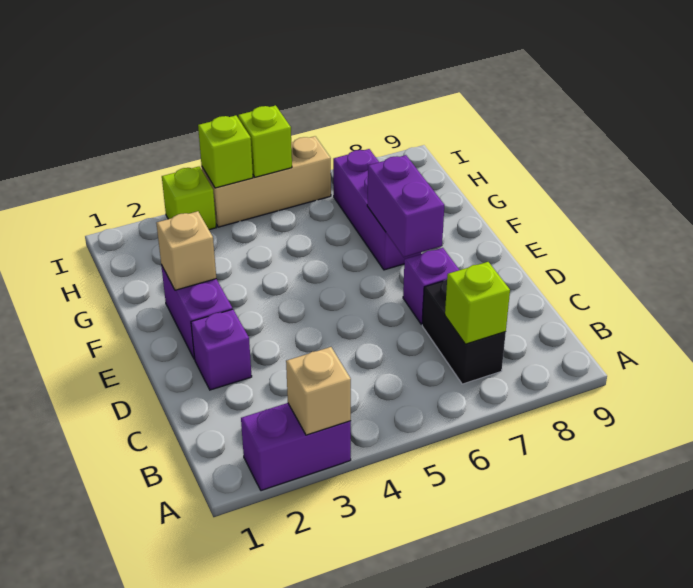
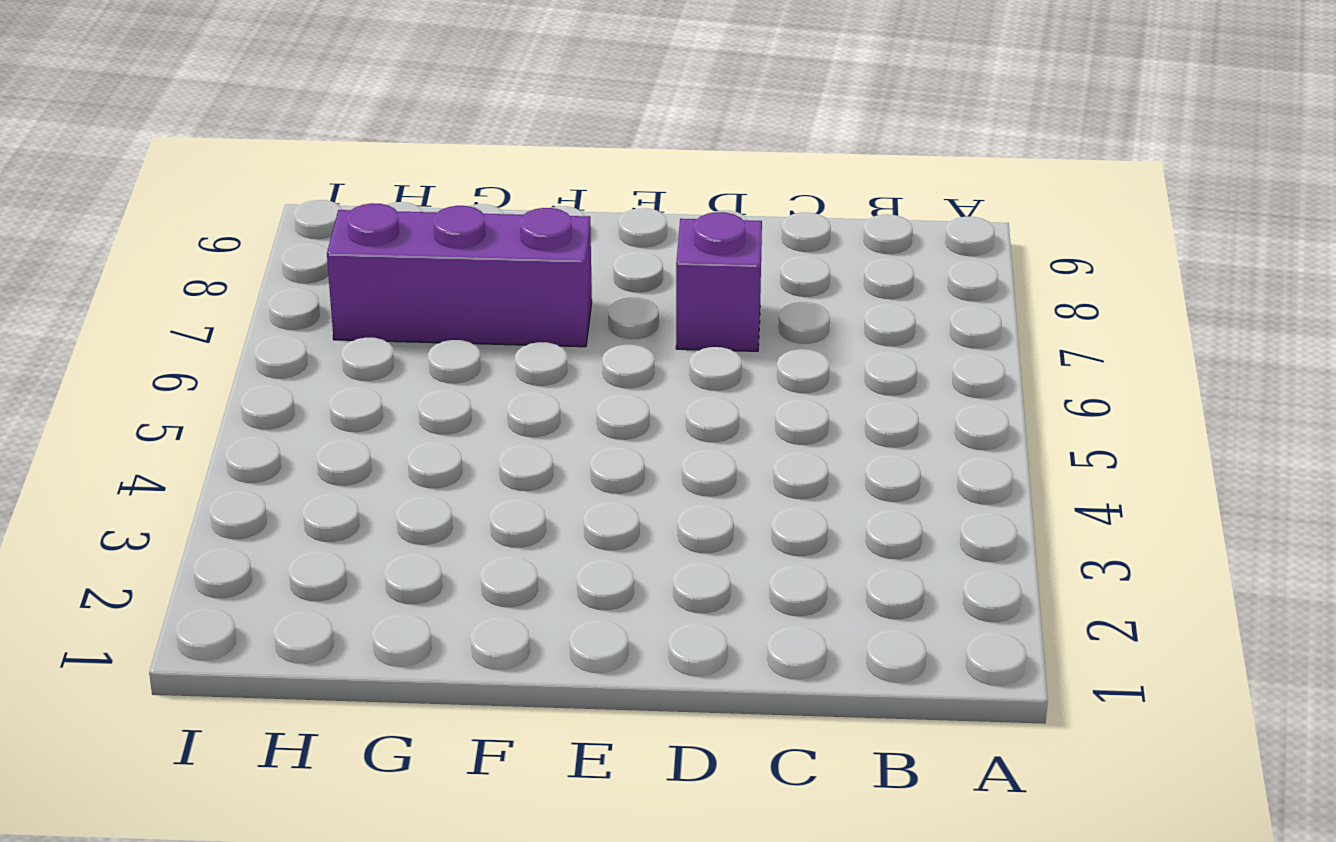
none -> purple 1x2 brick [241,403,351,491]
none -> black 1x2 brick [422,279,506,384]
none -> purple 1x1 brick [191,309,252,390]

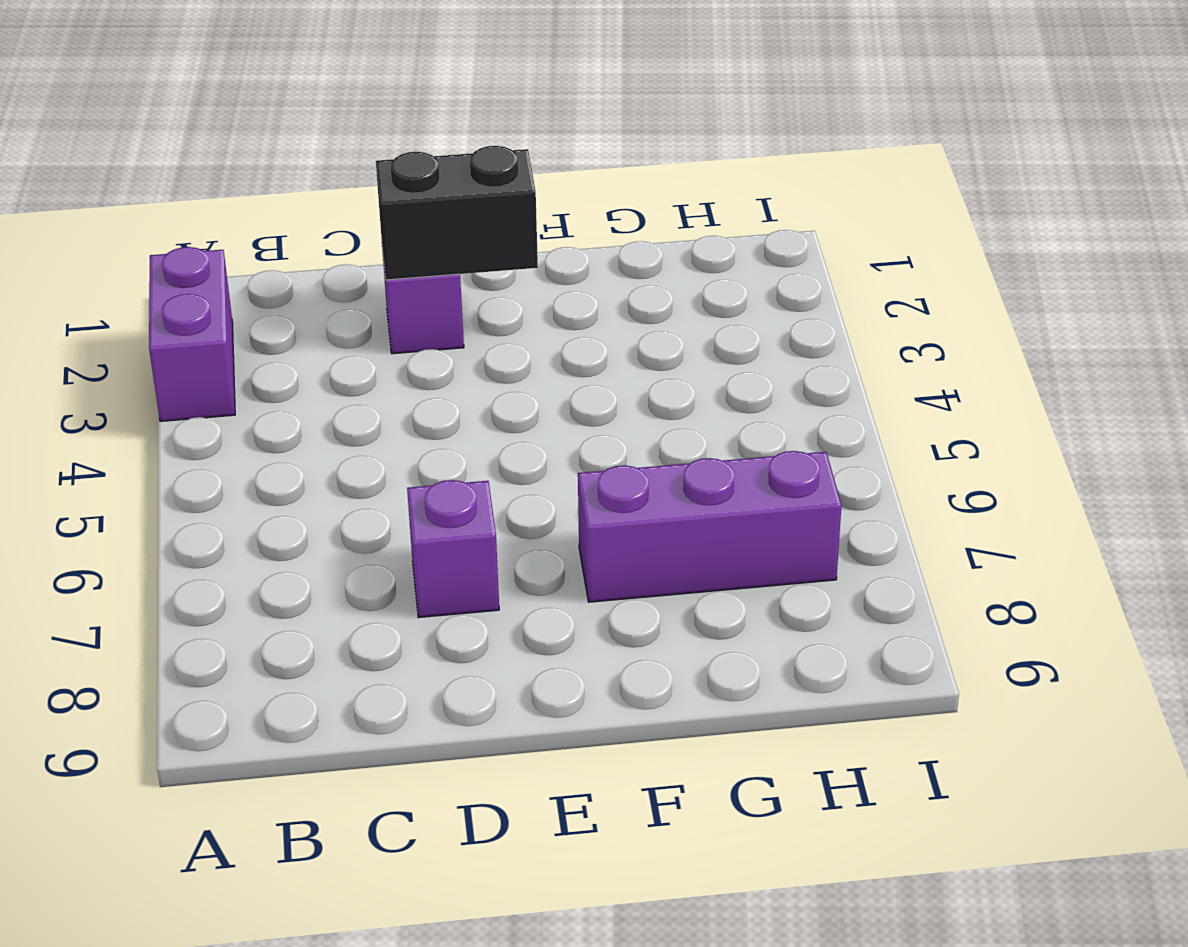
black 1x2 brick [376,146,538,280] -> black 1x2 brick moved to [422,279,506,384]
none -> purple 1x2 brick [161,265,232,359]
none -> lime 1x1 brick [162,166,216,230]
none -> tan 1x3 brick [202,136,331,227]

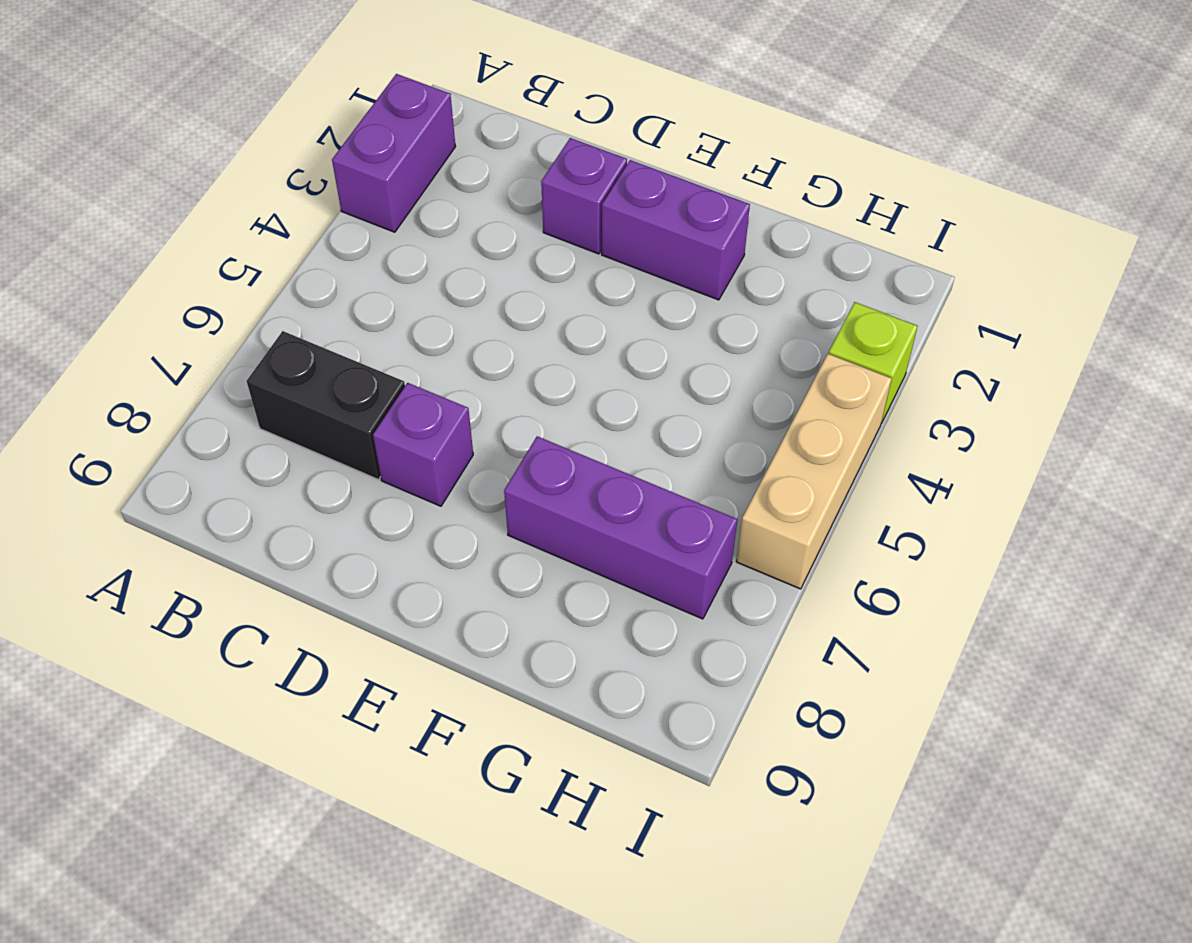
none -> tan 1x1 brick [286,347,351,435]
none -> lime 1x1 brick [445,262,510,344]
none -> purple 1x2 brick [367,155,444,257]

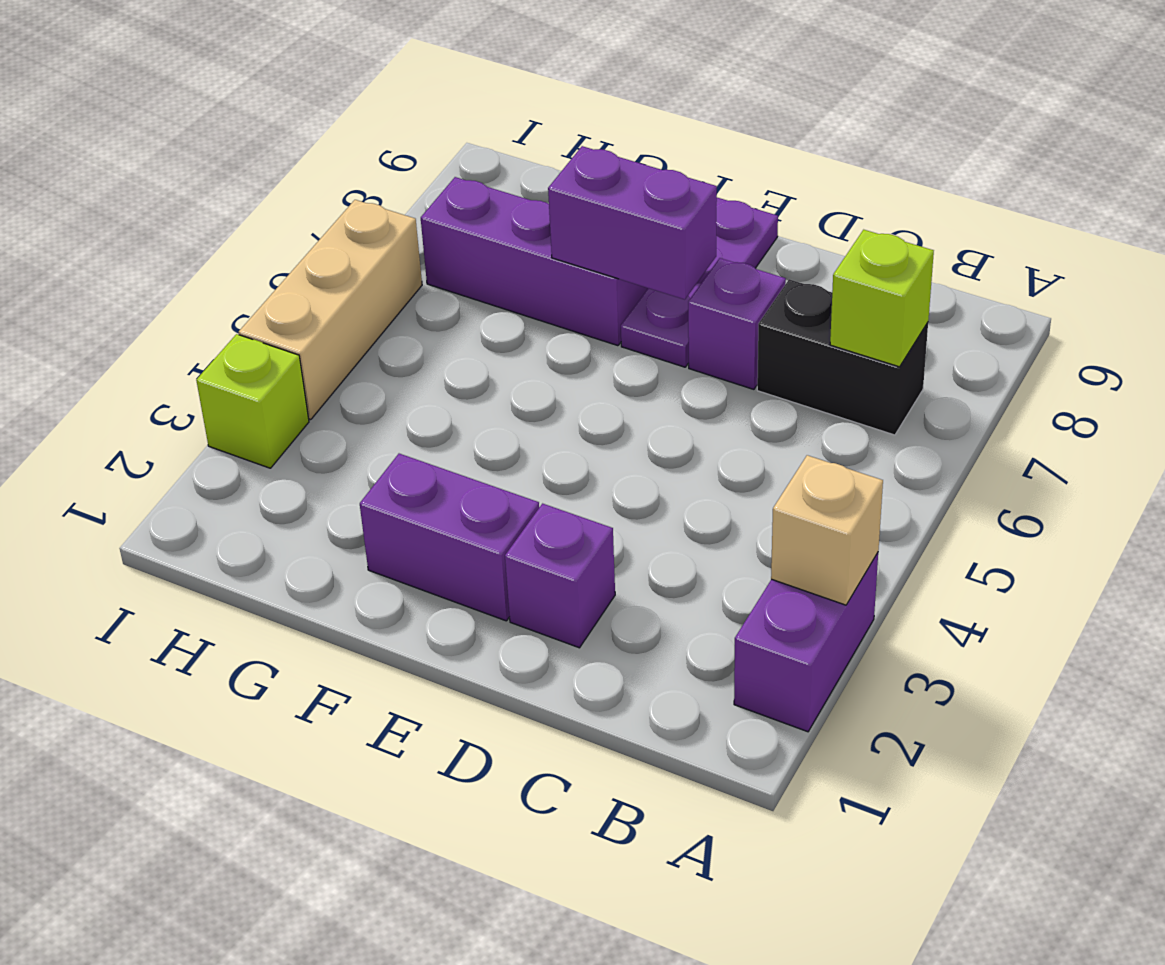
purple 1x3 plate [621,198,778,367] -> none
none -> tan 1x1 brick [156,211,216,290]
none -> lime 1x1 brick [198,115,253,188]
none -> lime 1x1 brick [238,105,292,177]

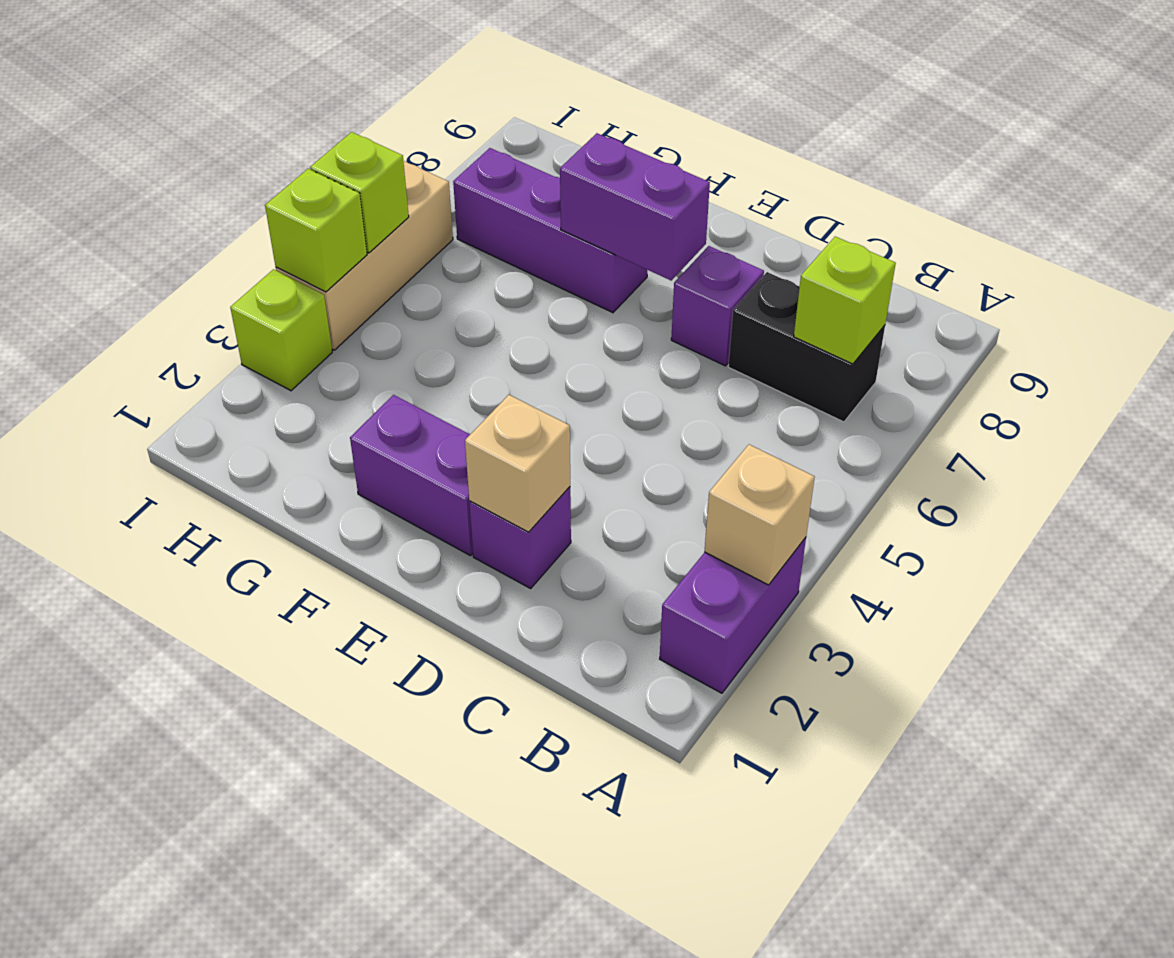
tan 1x1 brick [465,395,570,532] -> tan 1x1 brick moved to [156,211,216,290]

